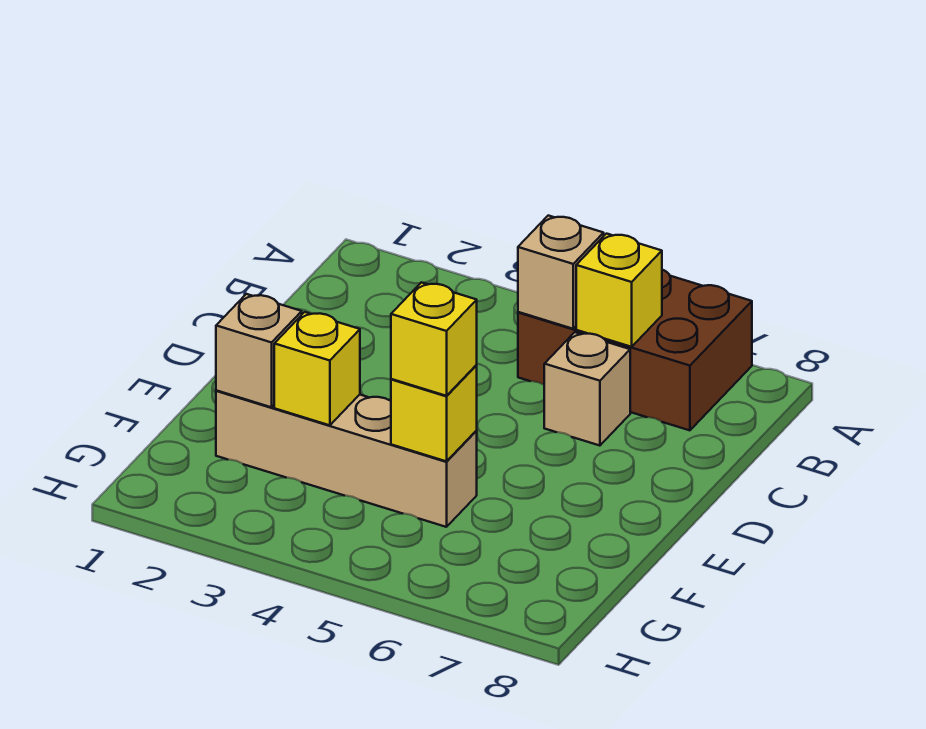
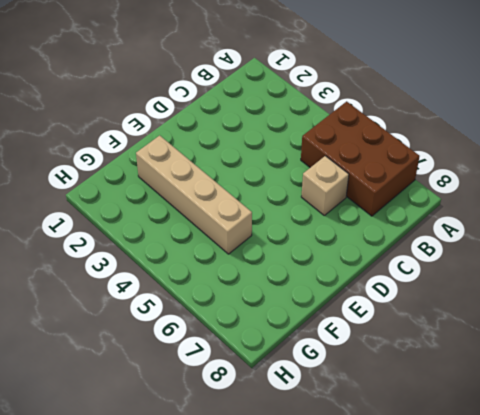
none -> tan 1x1 brick [518,216,604,329]
none -> yellow 1x1 brick [576,234,662,347]

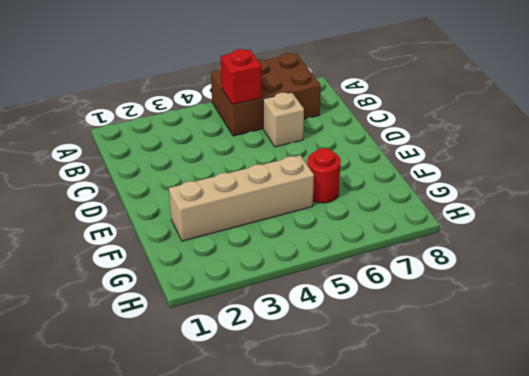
red 1x1 brick [221,49,261,105] -> tan 1x1 brick [518,216,604,329]
red 1x1 round brick [307,148,341,203] -> none
none -> yellow 1x1 brick [576,234,662,347]
none -> tan 1x1 brick [216,294,302,407]

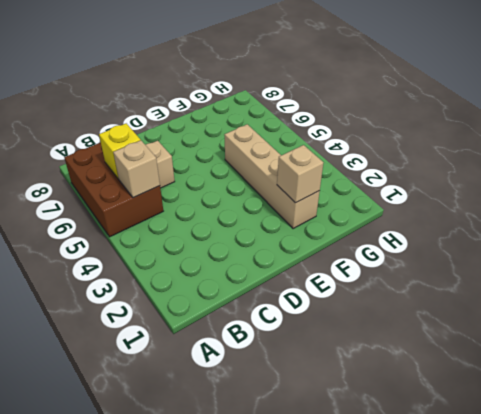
none -> yellow 1x1 brick [274,312,360,425]
none -> yellow 1x1 brick [391,365,477,461]

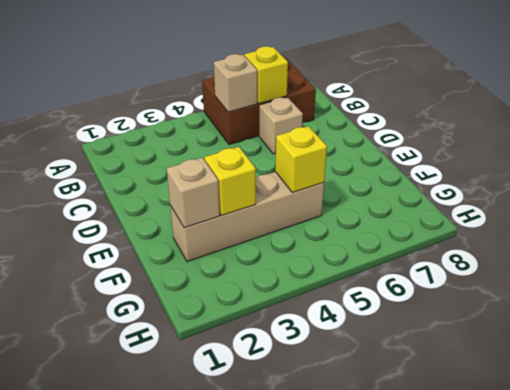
none -> yellow 1x1 brick [391,282,477,396]

